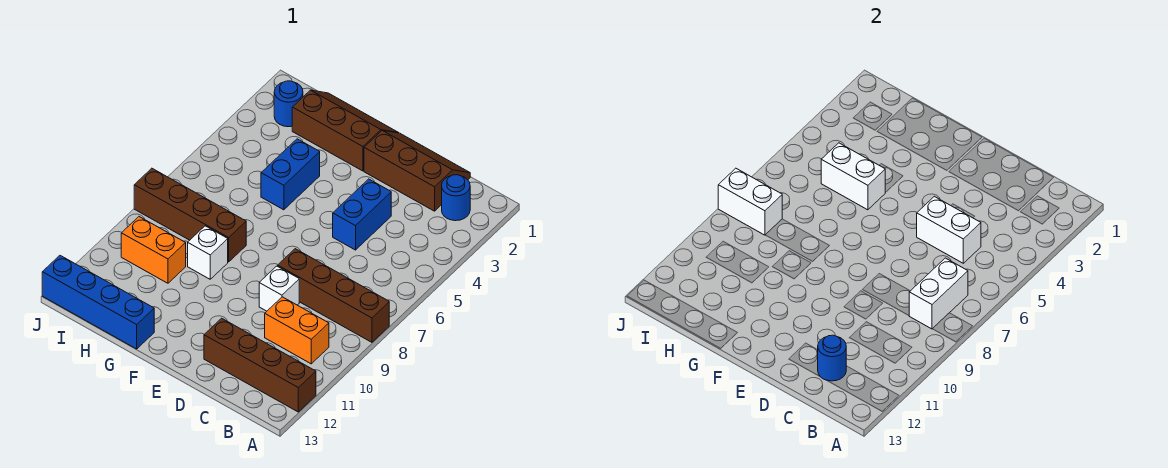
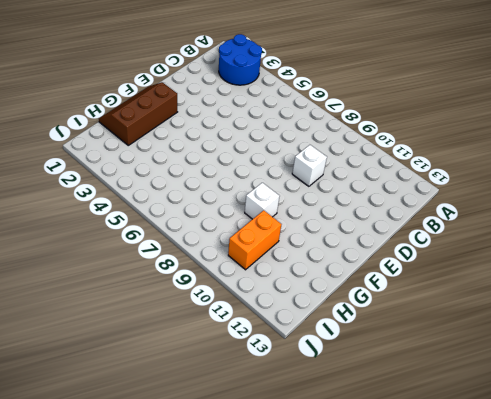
blue 2x2 round brick [219,34,262,85] -> blue 1x1 round brick [442,175,470,221]
none -> brown 1x4 brick [278,249,389,342]
none -> brown 1x4 brick [204,318,316,412]
none -> orange 1x2 brick [265,297,329,364]

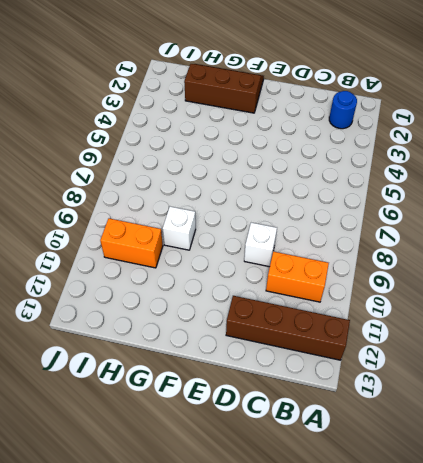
none -> brown 1x4 brick [278,249,389,342]
none -> brown 2x3 slope [364,130,470,211]
none -> blue 1x2 brick [333,179,391,250]

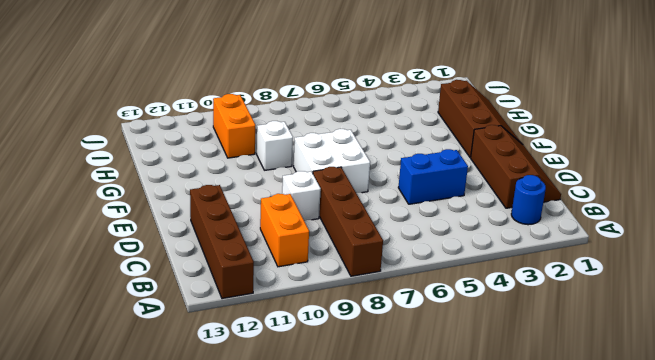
white 2x2 brick [294,129,370,193] -> none
none -> blue 1x2 brick [261,139,320,210]
none -> brown 1x4 brick [134,168,246,262]
none -> blue 1x4 brick [42,256,154,349]

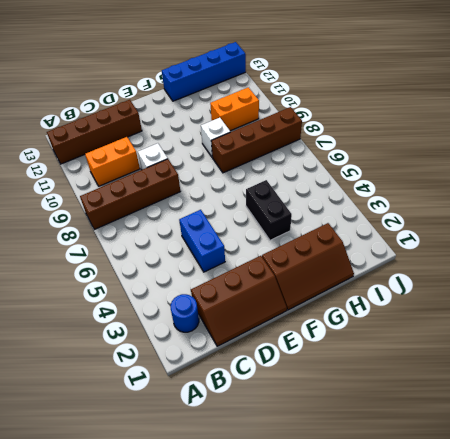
black 1x2 brick [246,180,292,240] -> blue 1x2 brick [261,139,320,210]
none -> blue 1x1 round brick [274,81,303,127]
none -> white 1x2 brick [909,258,968,329]
none -> white 1x2 brick [917,196,981,263]

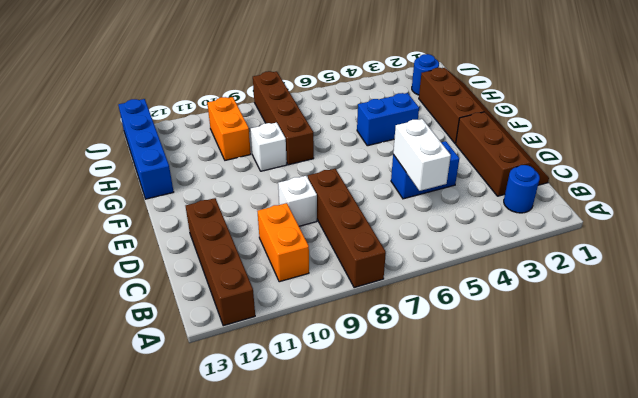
none -> white 1x2 brick [909,258,968,329]
none -> blue 1x1 round brick [818,335,846,381]
none -> white 1x2 brick [821,143,885,210]

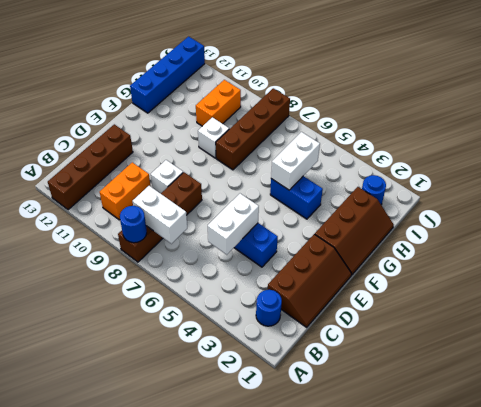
blue 1x1 round brick [120,206,147,243] -> blue 1x1 round brick moved to [818,335,846,381]
none -> white 1x2 brick [718,168,782,235]

